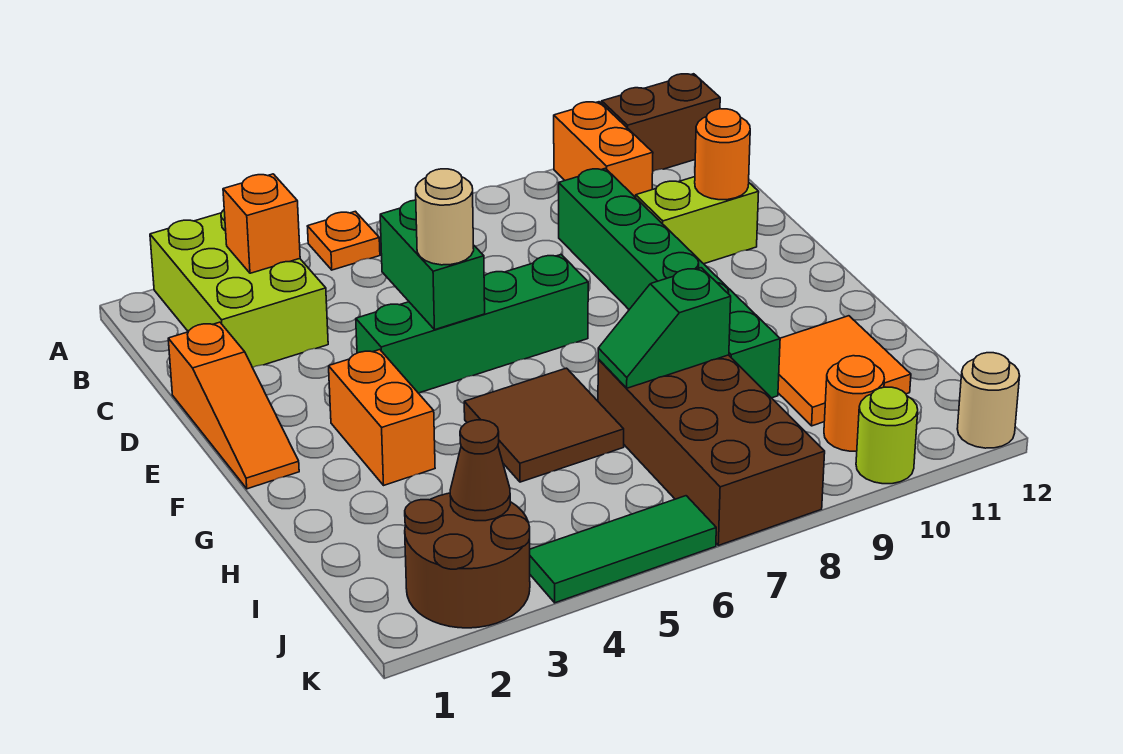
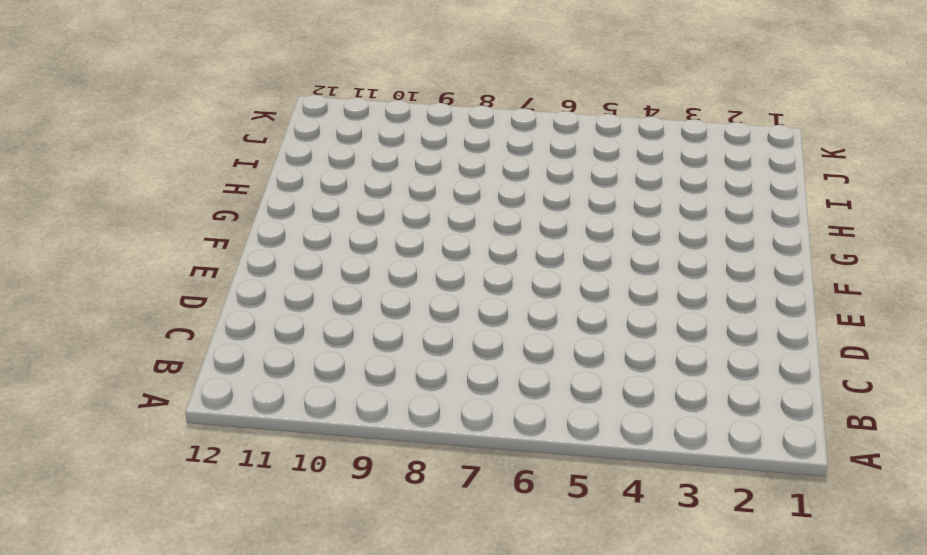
none -> lime 2x3 brick [150,210,328,367]
none -> orange 1x1 plate [307,211,380,270]
none -> orange 1x2 brick [554,102,653,198]

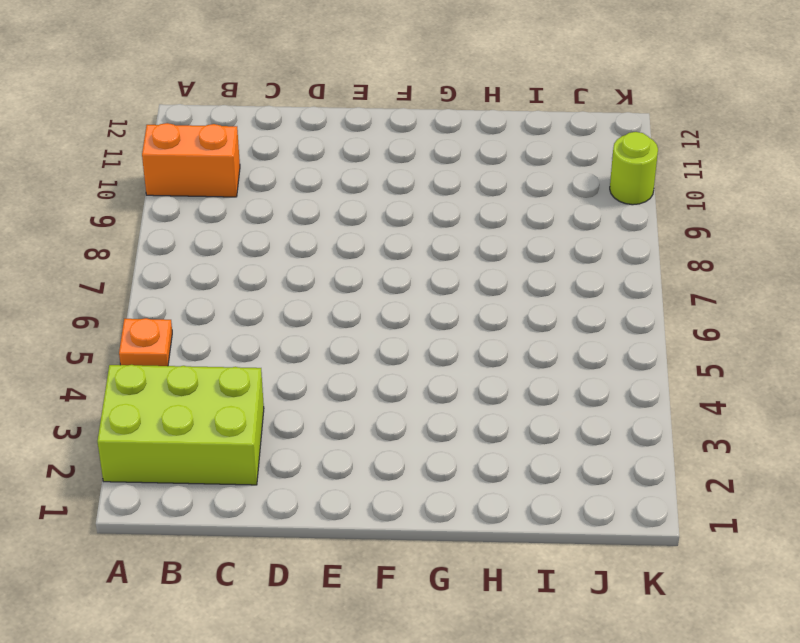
none -> brown 1x2 brick [602,74,720,171]
none -> green 1x6 brick [559,168,780,398]
none -> orange 1x3 slope [168,322,299,489]

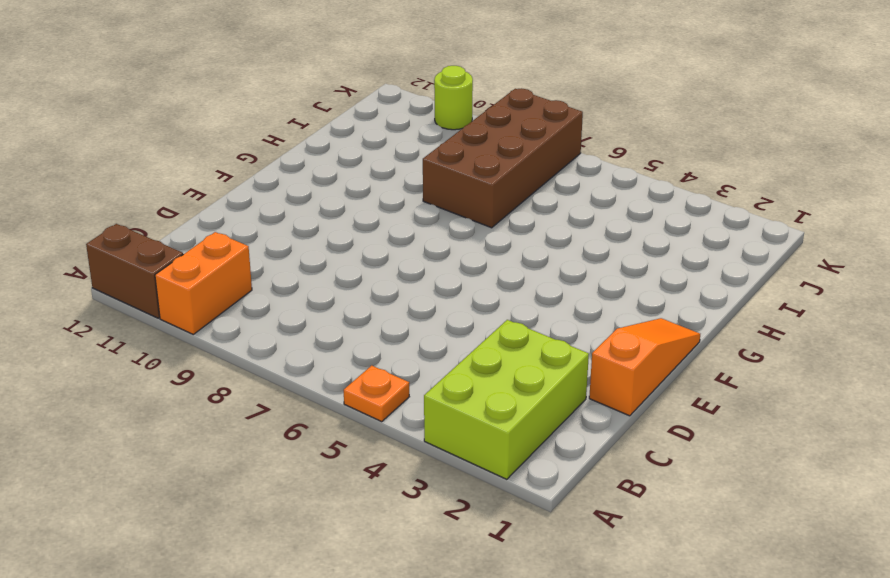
none -> green 1x6 brick [559,168,780,398]
none -> lime 1x2 brick [636,177,759,264]
none -> green 1x4 brick [356,255,588,393]

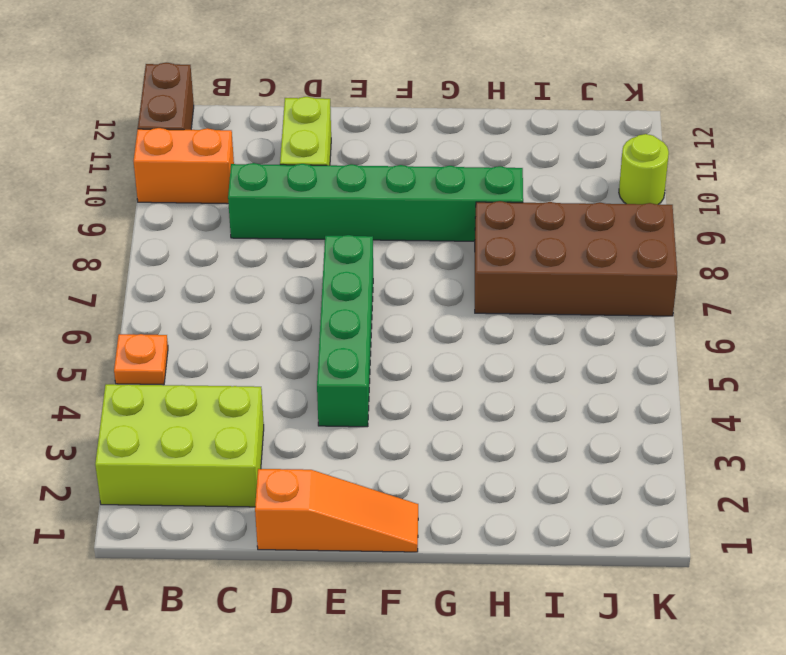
none -> orange 1x2 brick [329,350,435,485]
none -> brown 2x2 tile [464,368,624,482]
none -> orange 2x2 tile [778,316,911,426]

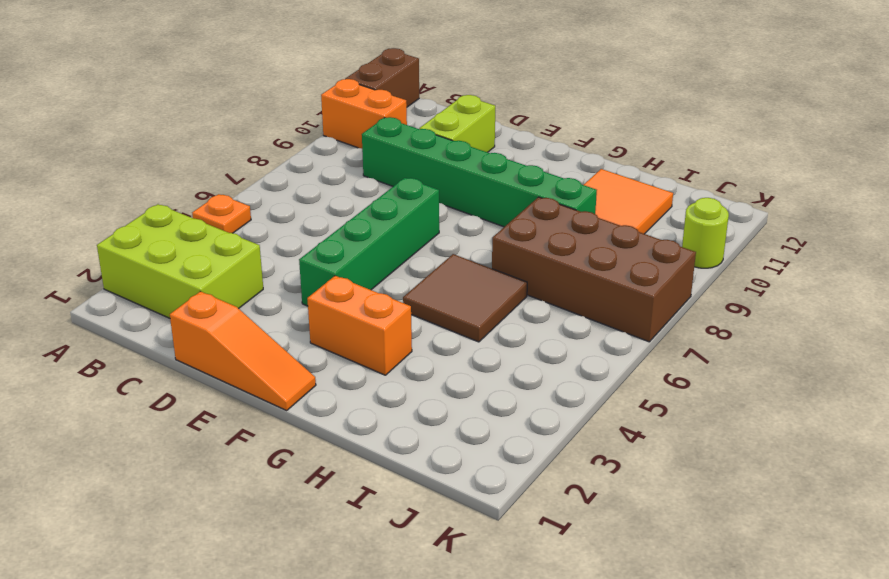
none -> brown 2x2 round brick [405,493,530,628]
none -> orange 1x1 round brick [824,356,884,451]
none -> green 1x3 tile [530,496,716,603]

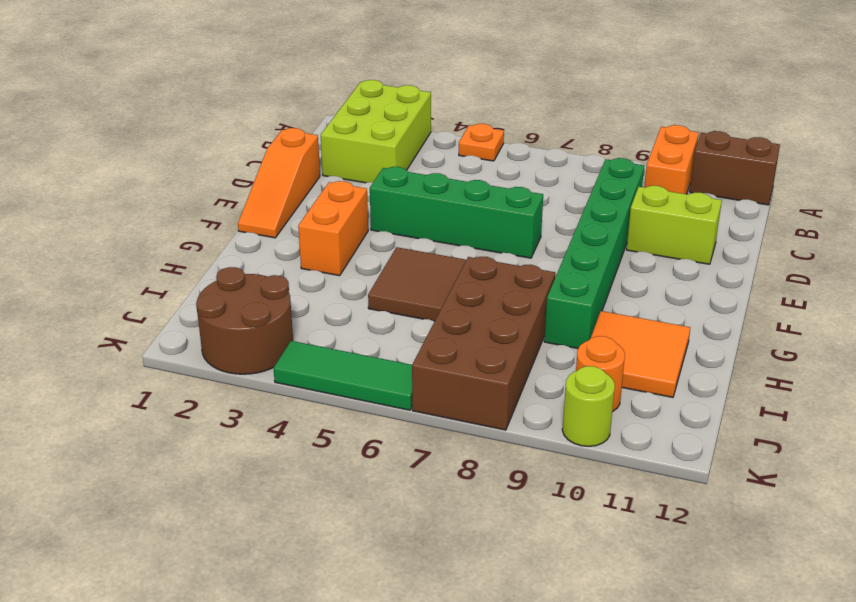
none -> tan 1x1 round brick [957,353,1020,448]
none -> orange 1x1 brick [223,174,300,273]
none -> green 1x2 brick [380,200,485,329]

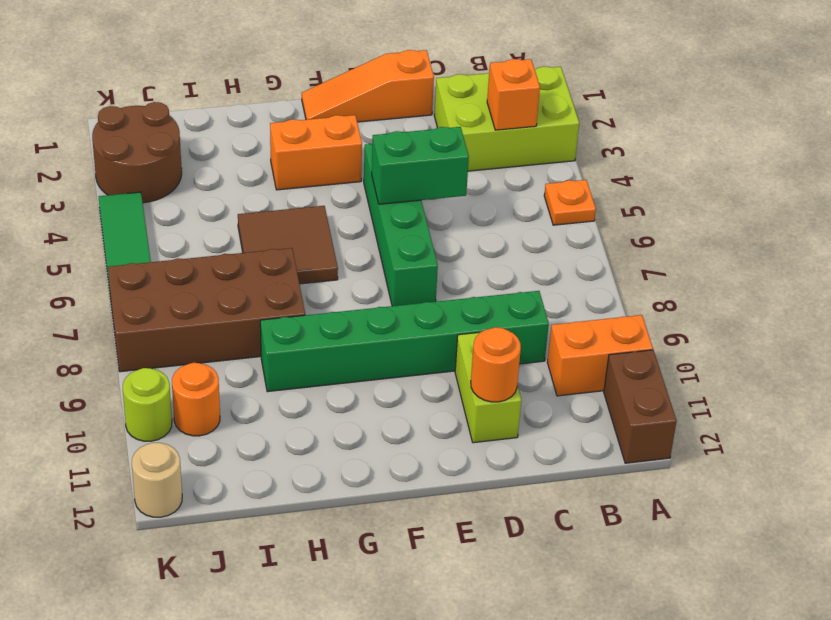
none -> orange 2x2 tile [778,316,911,426]
none -> green 1x2 slope [598,268,731,388]
none -> brown 1x1 cone [450,420,510,521]

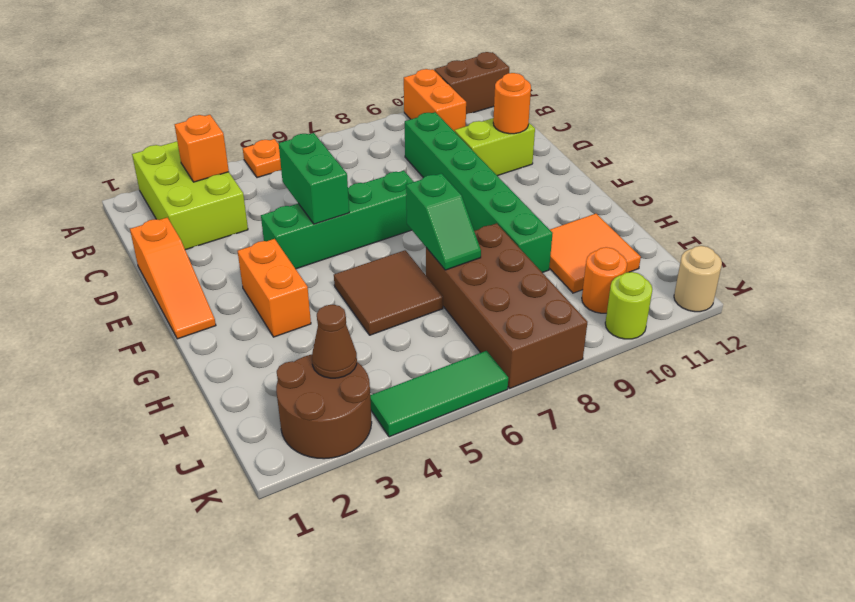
green 1x2 slope [406,173,481,270] -> green 1x2 slope turned to [598,268,731,388]
none -> tan 1x1 round brick [416,169,474,265]

